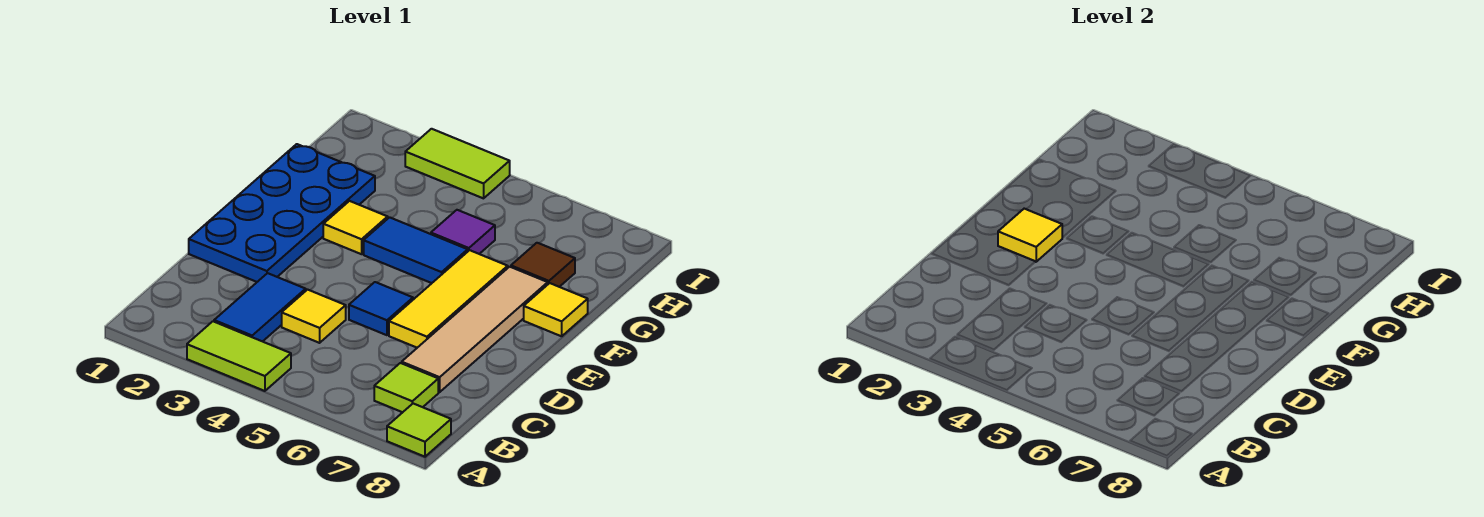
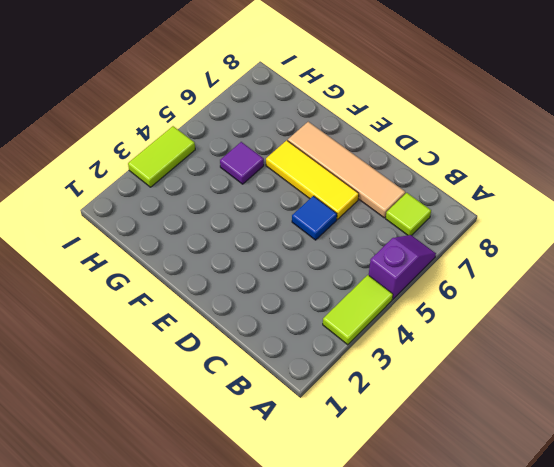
purple 1x2 slope [369,235,436,299] -> none
none -> lime 1x1 tile [387,404,451,457]
none -> blue 1x2 tile [214,273,306,342]
none -> yellow 1x1 tile [282,290,346,343]

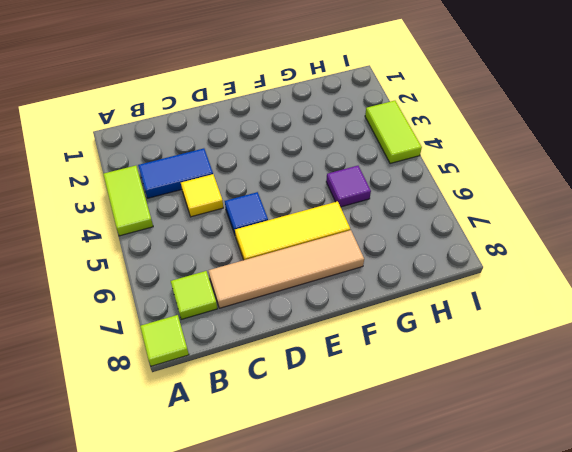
none -> blue 2x4 plate [189,144,375,282]
none -> yellow 1x1 tile [323,201,388,254]
none -> blue 1x2 tile [364,217,468,283]

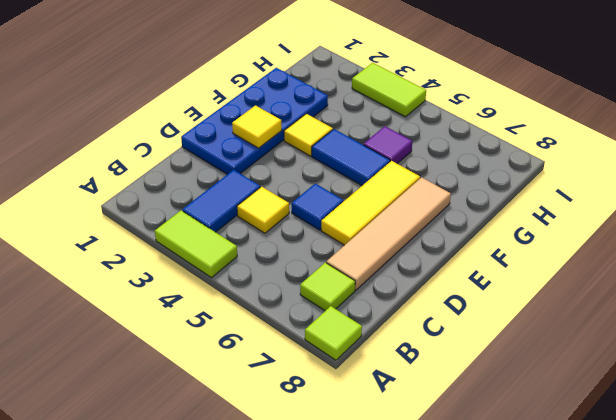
none -> yellow 1x1 tile [524,283,588,336]
none -> brown 1x1 tile [511,243,575,287]

